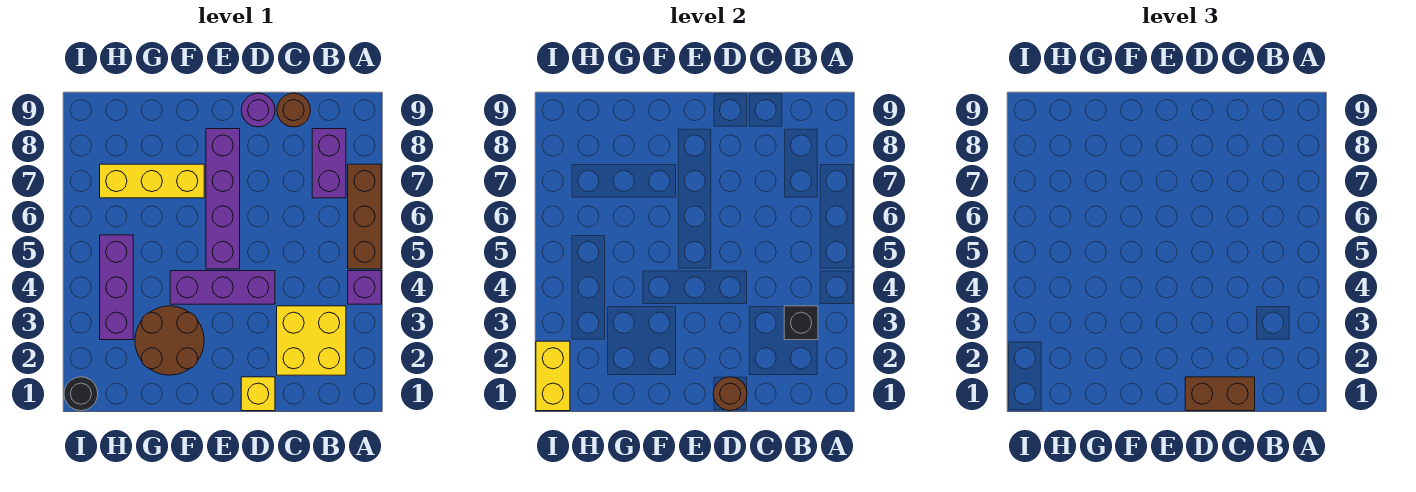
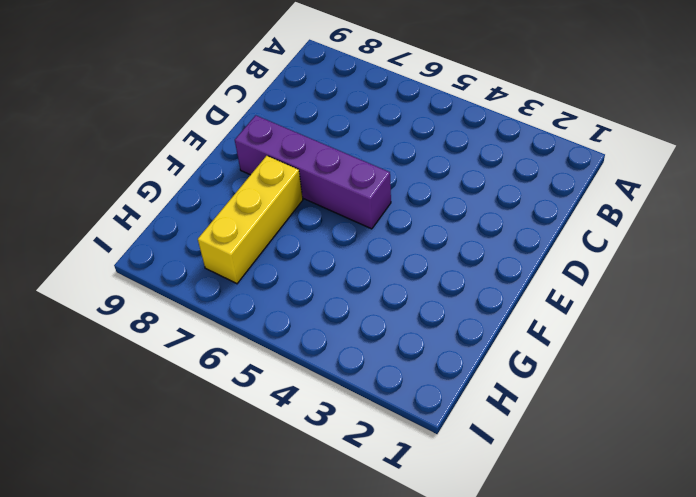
none -> purple 1x1 brick [348,271,381,304]
none -> brown 1x3 brick [348,164,381,269]
none -> yellow 2x2 brick [277,306,346,375]

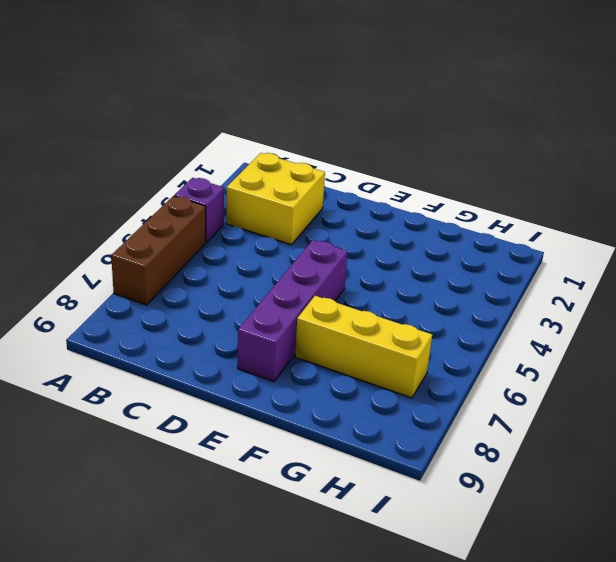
none -> purple 1x2 brick [312,129,346,198]
none -> brown 1x1 round brick [277,93,311,127]
none -> yellow 1x1 brick [241,377,275,411]

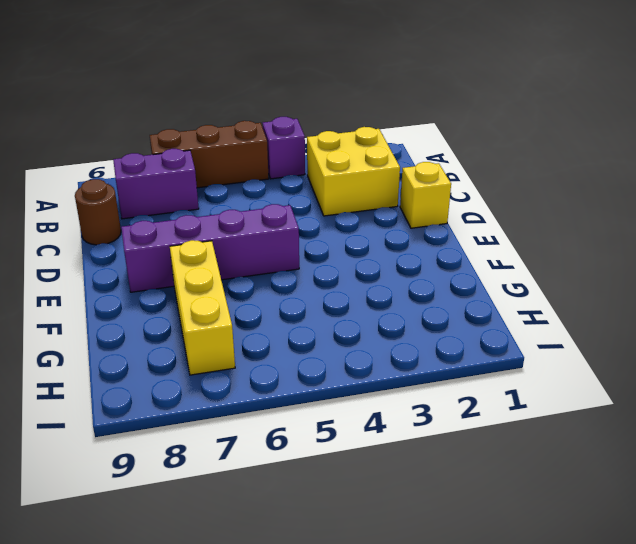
none -> purple 1x3 brick [170,271,275,304]
none -> purple 1x1 round brick [241,93,275,127]
none -> brown 2x2 round brick [135,306,204,375]

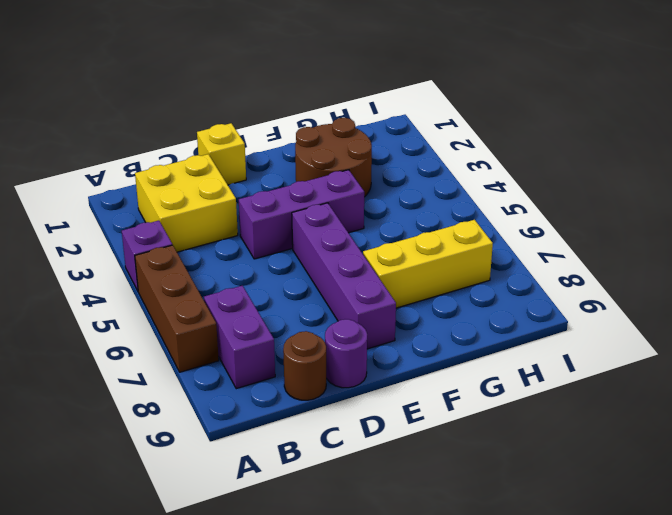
none -> purple 1x3 brick [100,235,133,340]
none -> black 1x1 round brick [64,377,98,411]
none -> black 1x1 brick [784,306,818,340]

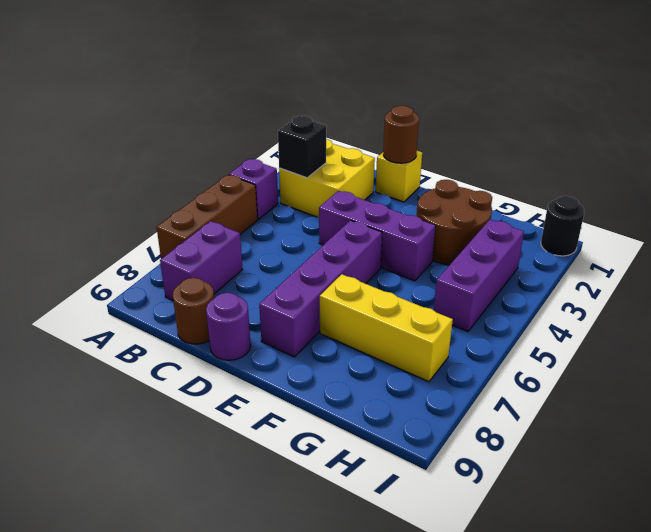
none -> yellow 1x2 brick [536,341,570,411]
none -> brown 1x2 brick [1185,377,1255,411]

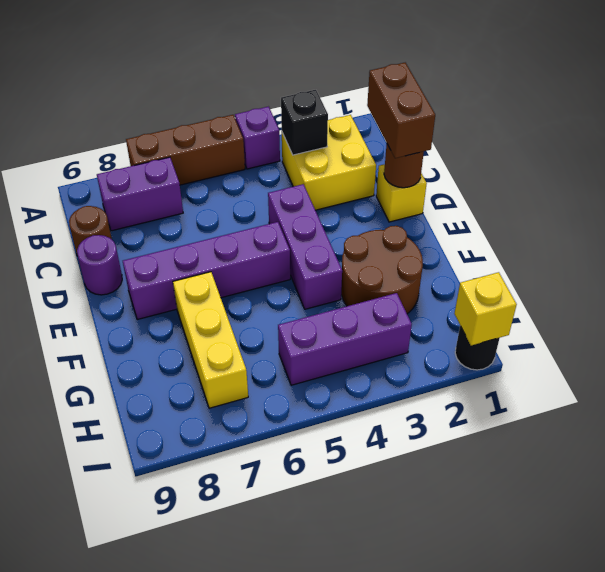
yellow 1x1 brick [454,272,517,346] -> yellow 1x2 brick [536,341,570,411]

